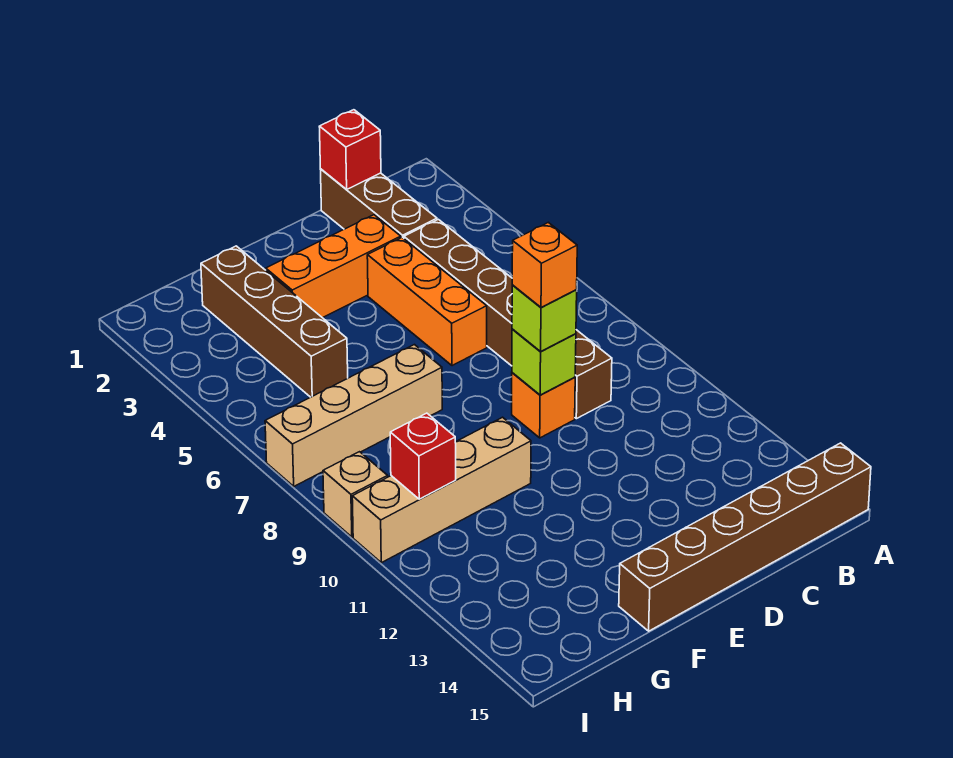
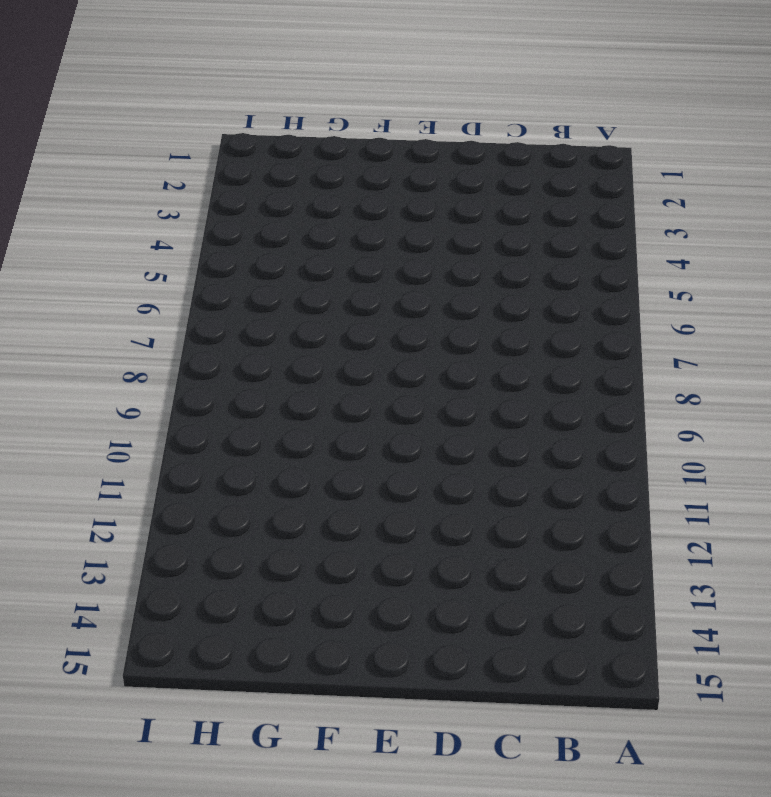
none -> brown 1x6 brick [619,443,871,631]
none -> brown 1x3 brick [320,169,437,238]
none -> brown 1x6 brick [404,219,612,419]

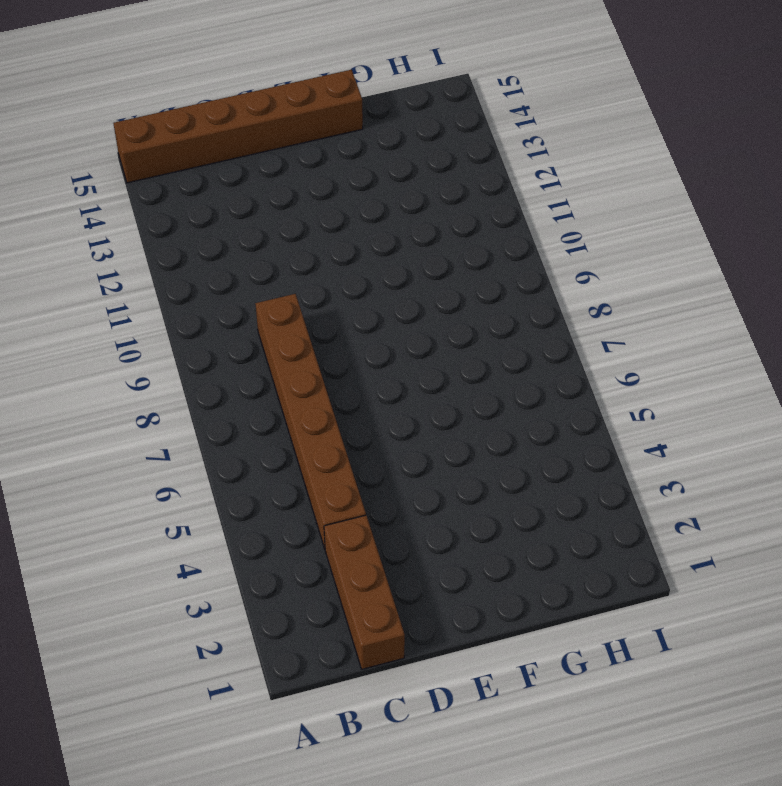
none -> orange 1x3 brick [266,215,401,318]
none -> orange 1x3 brick [367,237,487,366]
none -> orange 1x1 brick [512,373,575,438]

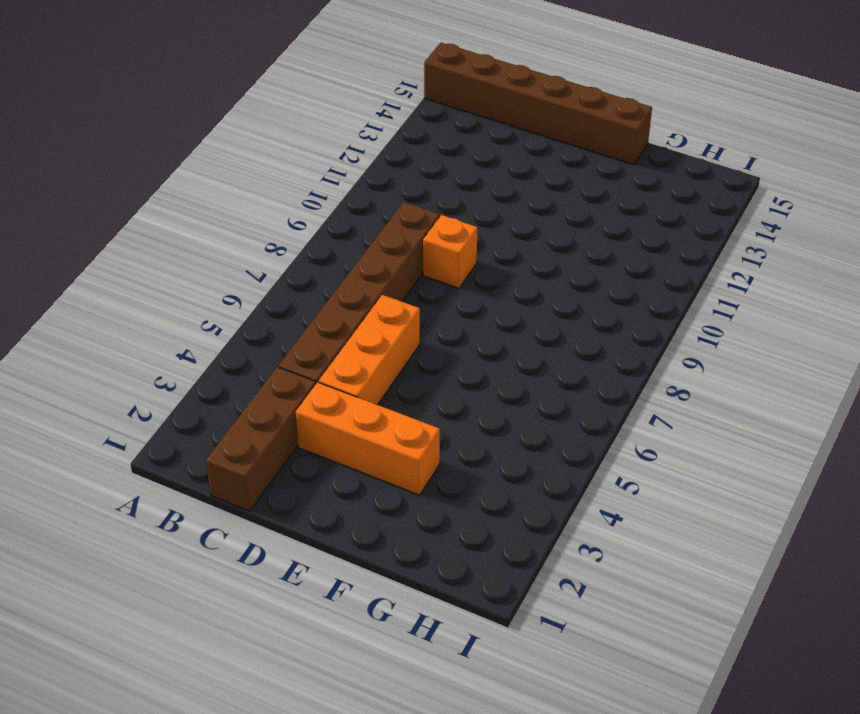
none -> tan 1x4 brick [265,345,442,486]
none -> tan 1x4 brick [352,417,531,563]
none -> brown 1x4 brick [201,246,348,397]

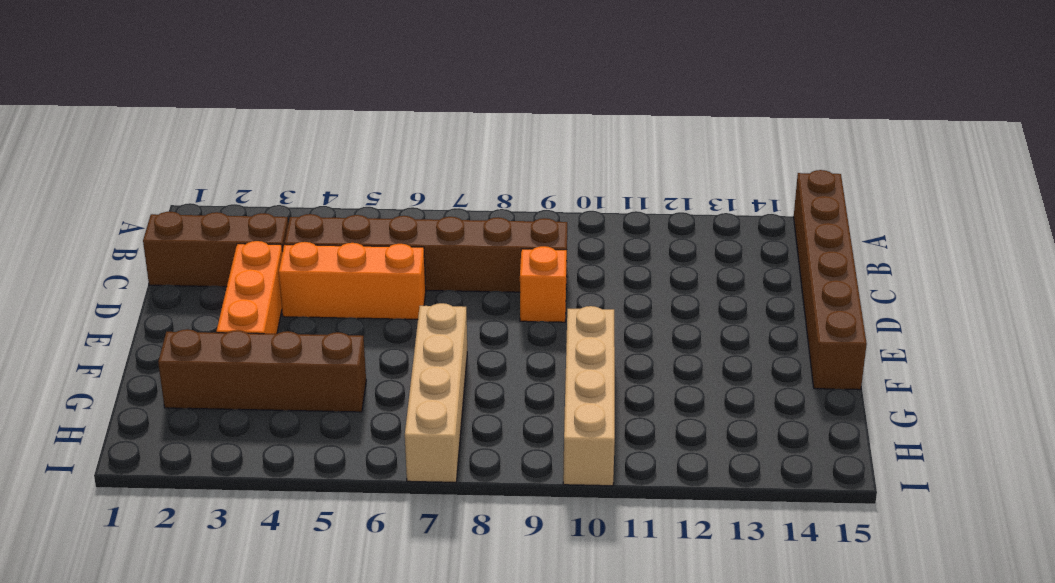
none -> tan 1x1 brick [323,452,388,537]
none -> red 1x1 brick [319,110,381,190]
none -> lime 1x1 brick [512,329,576,395]

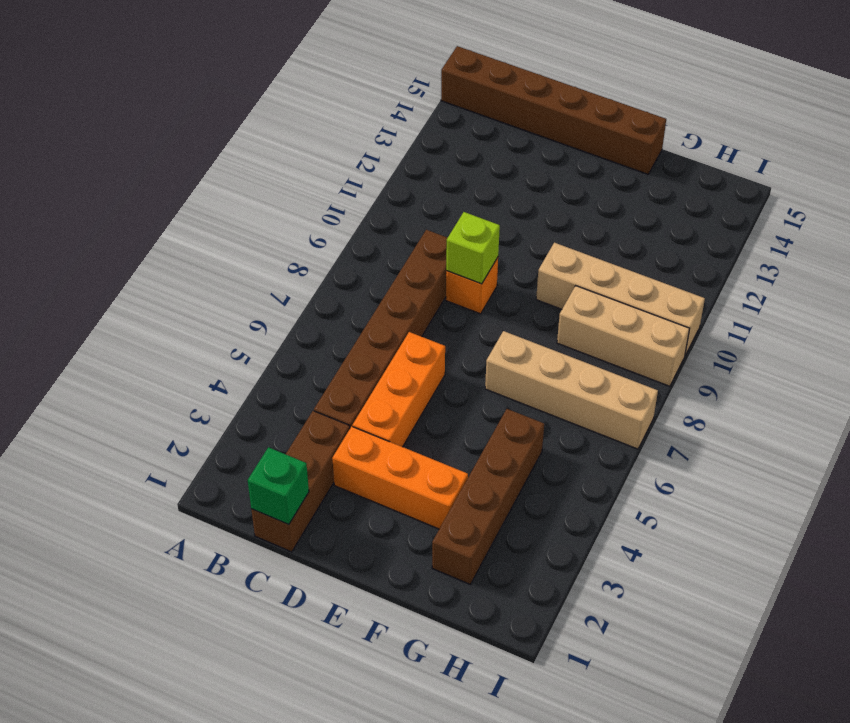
green 1x1 brick [248,447,309,525] -> red 1x1 brick [319,110,381,190]
tan 1x3 brick [557,286,690,386] -> tan 1x1 brick [323,452,388,537]
none -> red 1x1 brick [390,413,456,499]
none -> lime 1x1 brick [512,285,577,351]
none -> orange 1x1 brick [512,222,577,307]

